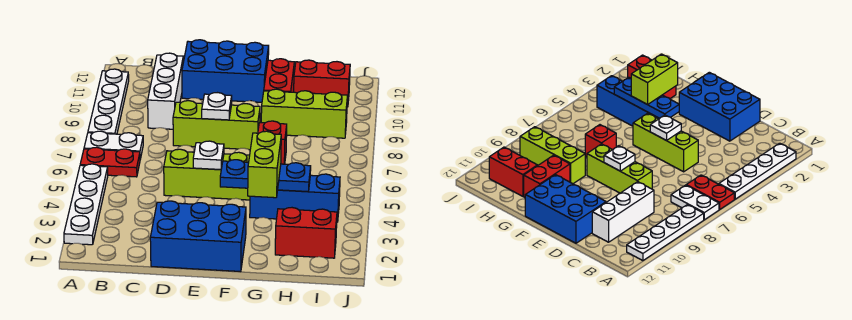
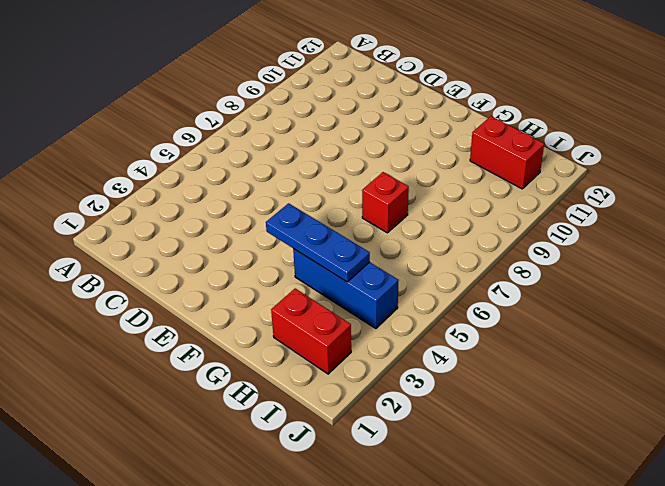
none -> white 1x4 plate [64,164,108,245]
none -> red 1x2 plate [80,147,140,177]
none -> white 1x2 plate [84,131,143,159]

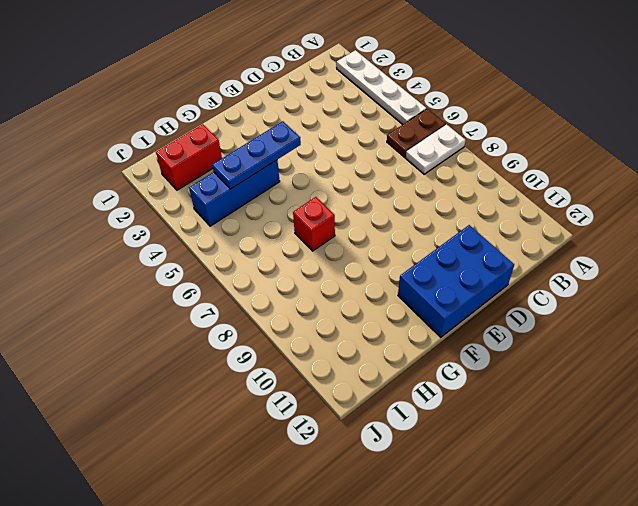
brown 1x2 plate [387,109,446,157] -> red 1x2 plate [80,147,140,177]
none -> white 1x4 plate [88,69,129,134]
none -> white 1x3 brick [148,53,183,129]
none -> blue 2x3 brick [150,201,246,272]

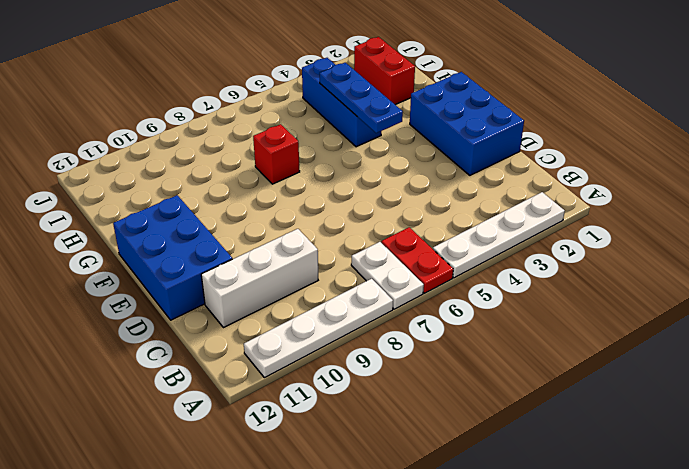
none -> lime 1x3 brick [164,149,250,200]
none -> lime 1x3 brick [173,101,260,150]
none -> lime 1x3 brick [261,89,347,138]

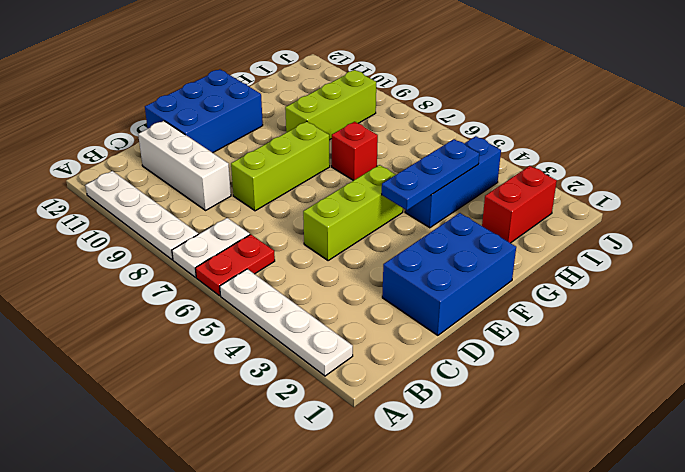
none -> red 1x2 brick [264,59,294,92]
none -> red 1x2 brick [294,60,350,107]
none -> white 1x1 plate [193,141,224,170]

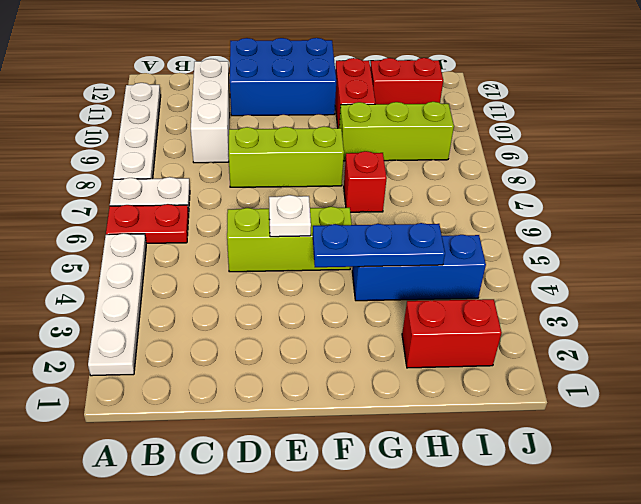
none -> blue 2x3 brick [150,201,246,272]
none -> white 1x1 plate [202,93,232,120]
none -> lime 1x2 brick [248,131,281,198]

